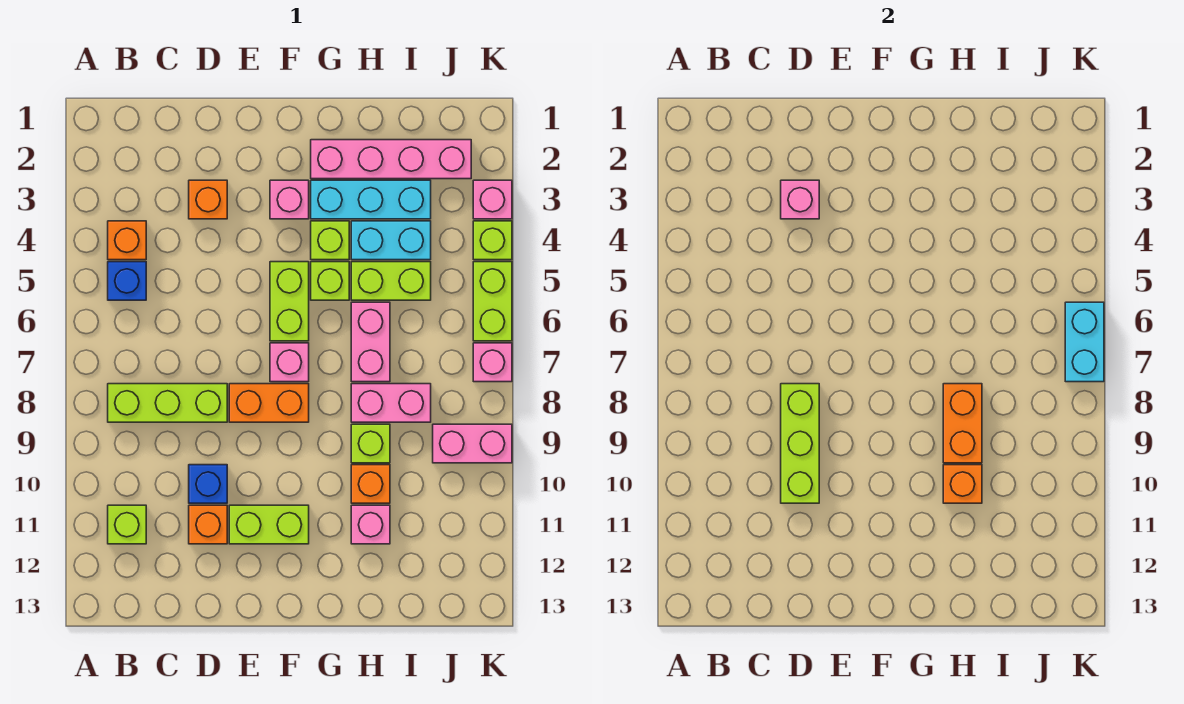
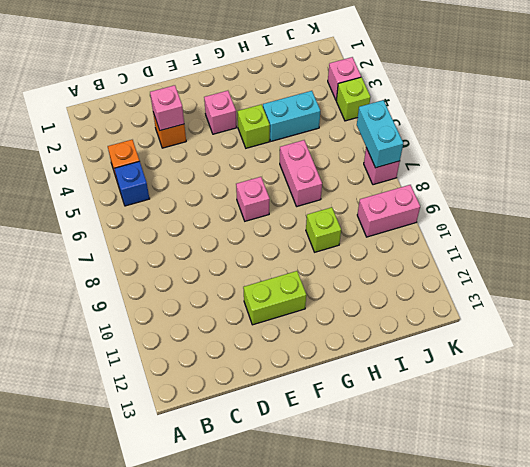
none -> lime 1x3 brick [108,384,227,422]
none -> lime 1x1 brick [108,505,146,544]
none -> blue 1x1 brick [189,465,227,503]
none -> orange 1x1 brick [189,505,227,544]

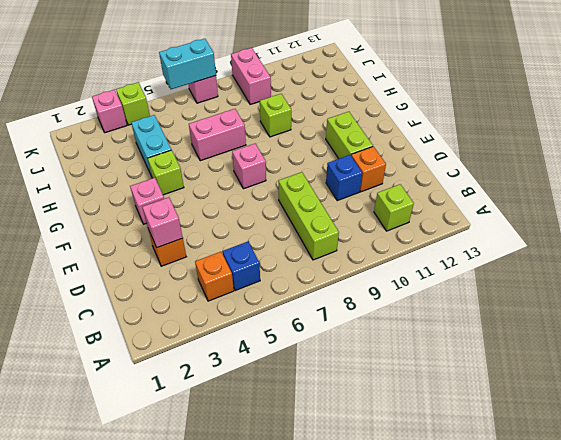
none -> orange 1x2 brick [229,384,309,422]
none -> lime 1x2 brick [270,262,309,341]
none -> pink 1x4 brick [311,140,471,179]
none -> cyan 1x3 brick [311,180,431,219]

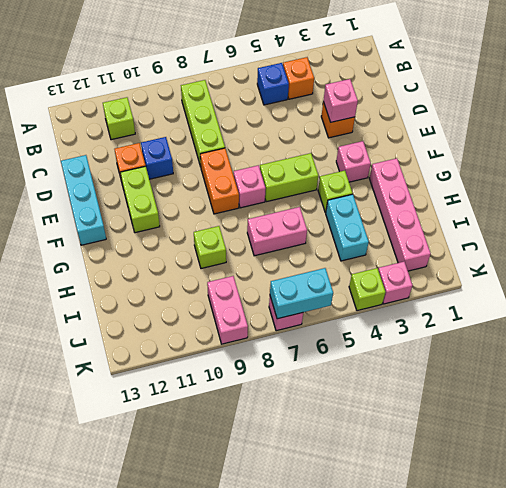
cyan 1x3 brick [61,155,106,245] -> cyan 1x3 brick moved to [311,180,431,219]
none -> lime 1x1 brick [311,262,349,300]
none -> lime 1x2 brick [351,262,431,300]
none -> pink 1x2 brick [351,384,431,422]
none -> orange 1x1 brick [351,465,390,503]

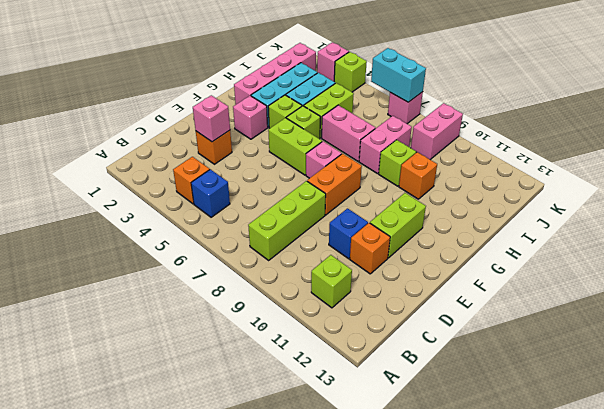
none -> pink 1x1 brick [351,505,390,544]
none -> lime 1x2 brick [473,262,512,341]
none -> lime 1x3 brick [781,384,819,503]
none -> orange 1x2 brick [943,384,982,463]

